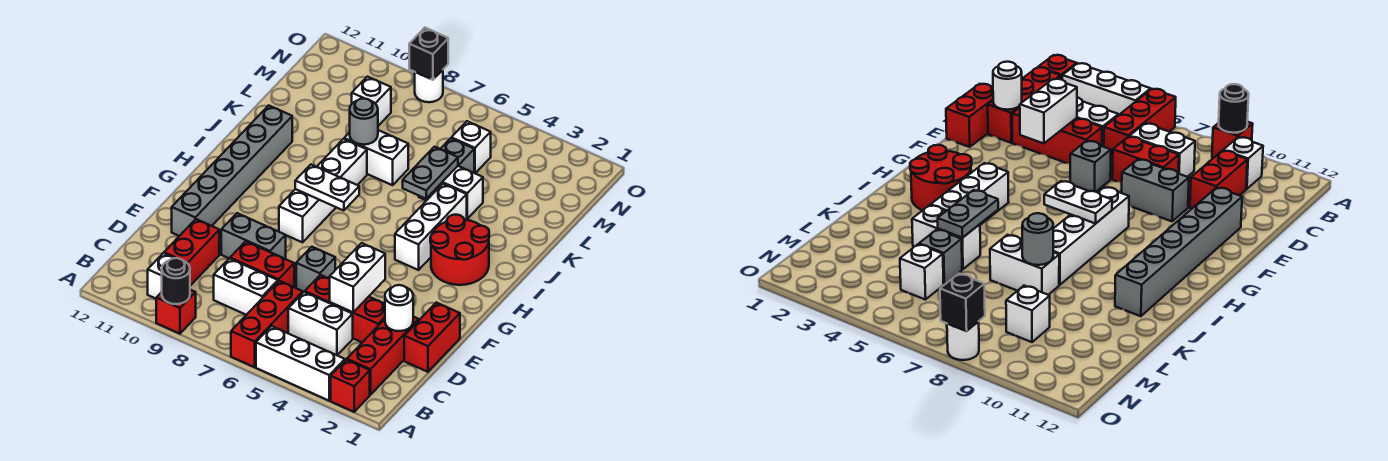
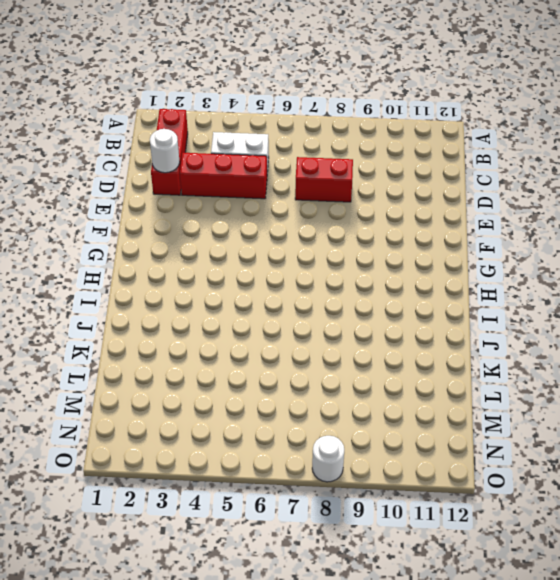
none -> red 1x1 brick [331,360,370,412]
none -> white 1x3 brick [256,326,345,401]
none -> red 1x3 brick [231,281,303,367]
none -> red 1x1 brick [156,290,196,334]

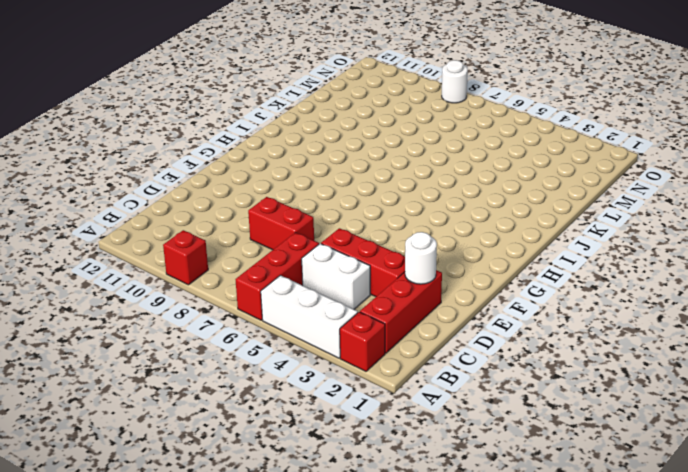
none -> white 1x1 brick [148,253,173,299]
none -> white 1x2 brick [214,258,278,315]
none -> red 1x2 brick [164,219,219,286]
none -> red 1x2 brick [404,303,460,372]

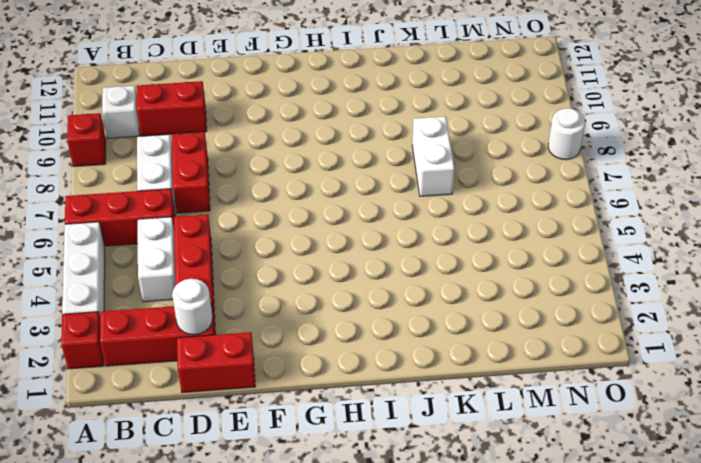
none -> grey 1x1 brick [296,247,335,292]
none -> grey 1x2 brick [221,213,286,259]
none -> grey 1x6 brick [172,105,292,236]
none -> white 1x4 brick [279,139,367,242]

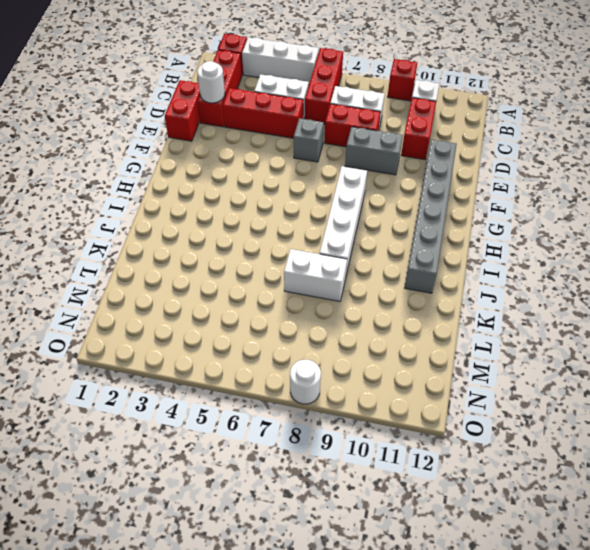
none -> red 2x2 round brick [430,215,489,285]
none -> white 1x3 brick [395,184,467,270]
none -> white 1x2 brick [419,166,483,219]
none -> grey 1x1 brick [441,138,474,173]

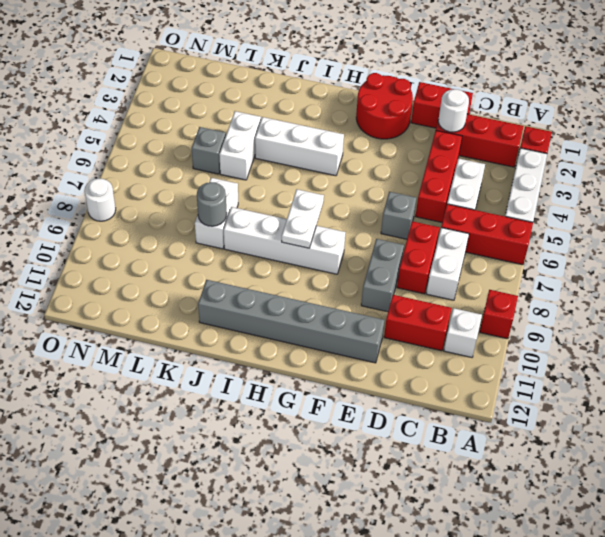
red 2x2 round brick [356,73,413,139] -> red 2x2 round brick moved to [430,215,489,285]
none -> white 1x1 brick [451,121,491,173]
none -> white 1x1 brick [352,77,391,126]
none -> black 1x1 round brick [162,258,190,304]
none -> white 1x2 brick [330,243,385,312]

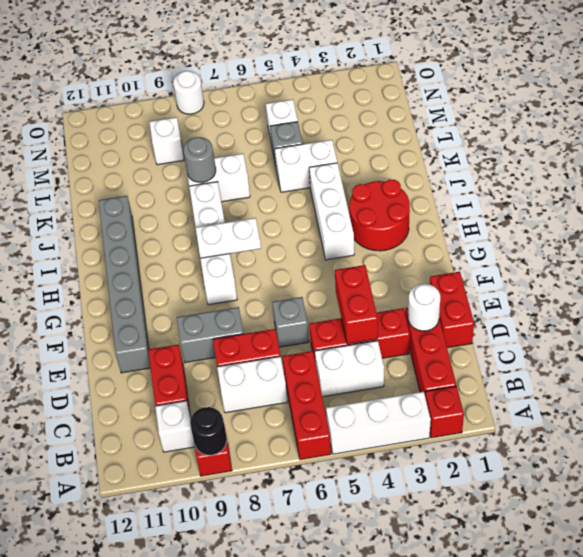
red 1x2 brick [335,265,378,344] -> white 1x2 brick [330,243,385,312]
none -> grey 1x2 plate [403,147,458,199]
none -> black 1x1 brick [409,28,448,80]

